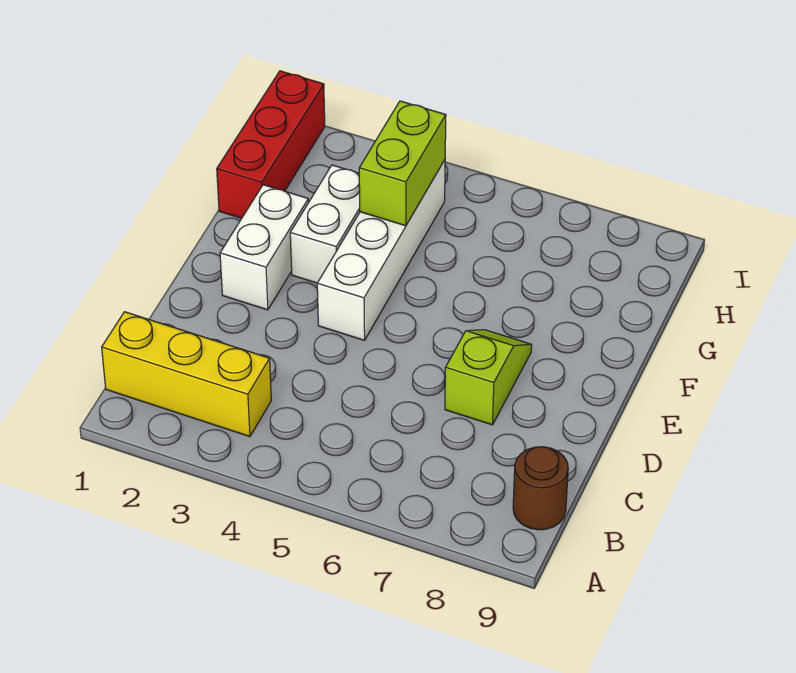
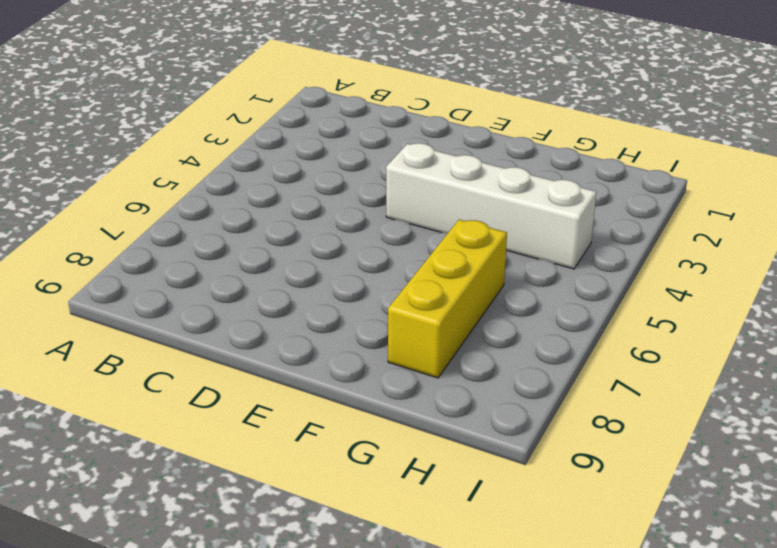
yellow 1x3 brick [388,220,507,378] -> yellow 1x3 brick moved to [102,312,271,437]
none -> brown 1x1 round brick [513,447,568,530]
none -> lime 1x2 slope [445,330,532,425]

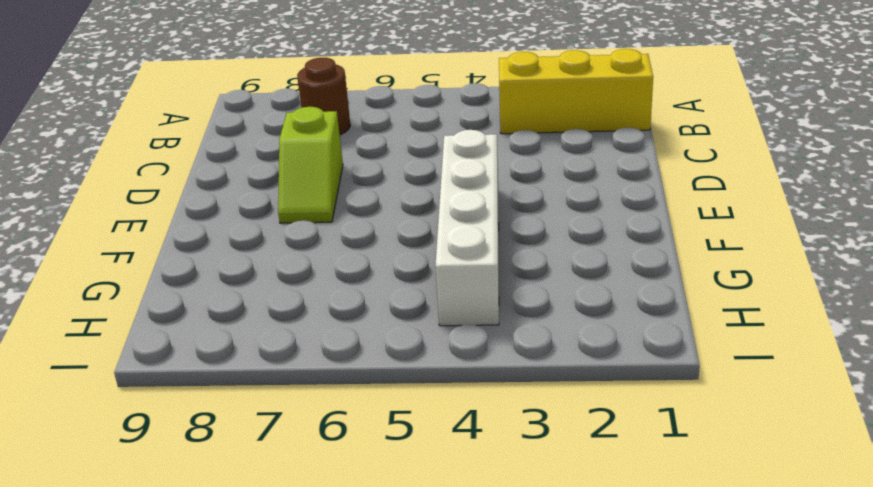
brown 1x1 round brick [297,58,350,135] -> brown 1x1 round brick moved to [513,447,568,530]
none -> white 1x2 brick [220,185,309,310]
none -> white 1x2 brick [290,165,360,283]

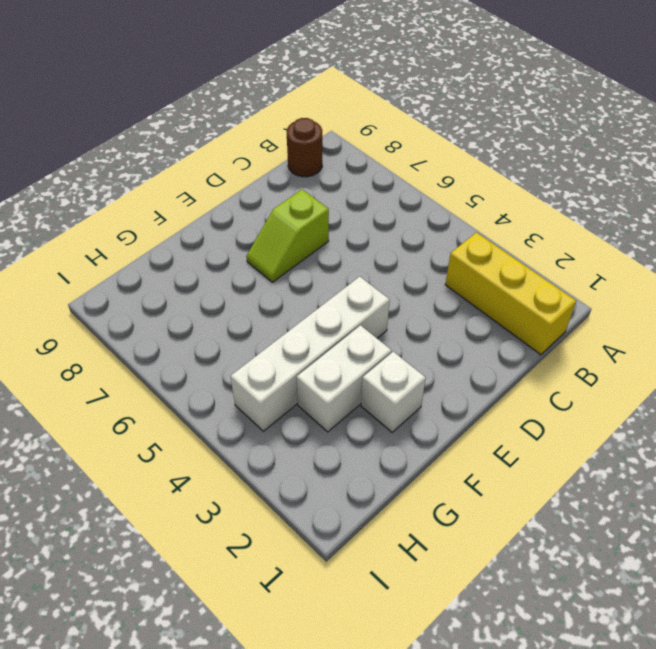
white 1x1 brick [361,352,426,432] -> white 1x2 brick [220,185,309,310]
none -> red 1x3 brick [217,71,325,218]
none -> lime 1x2 brick [359,101,446,226]

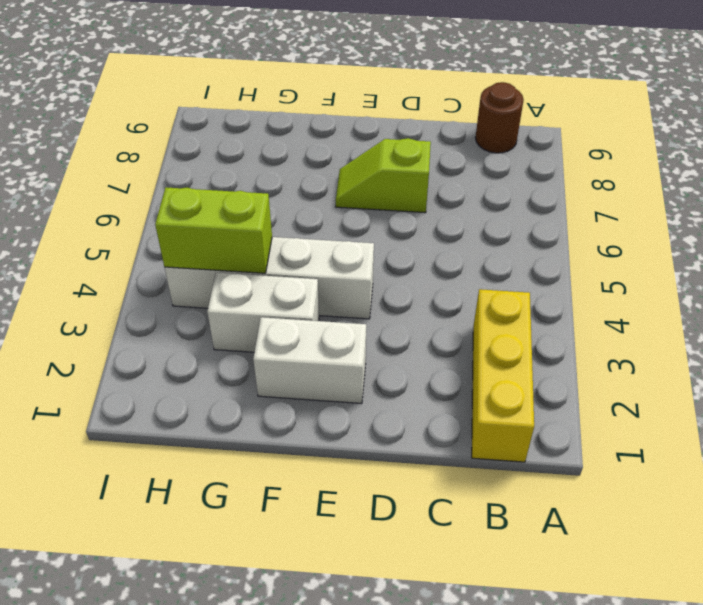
none -> red 1x3 brick [217,71,325,218]

